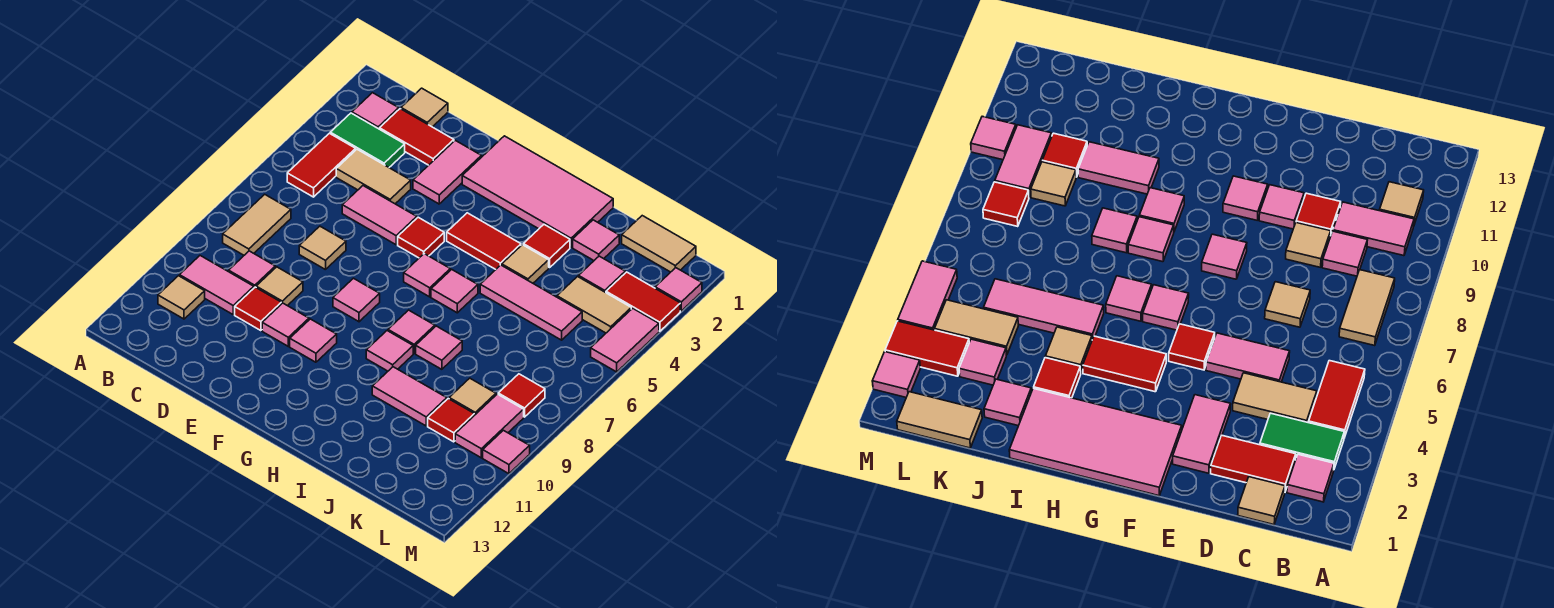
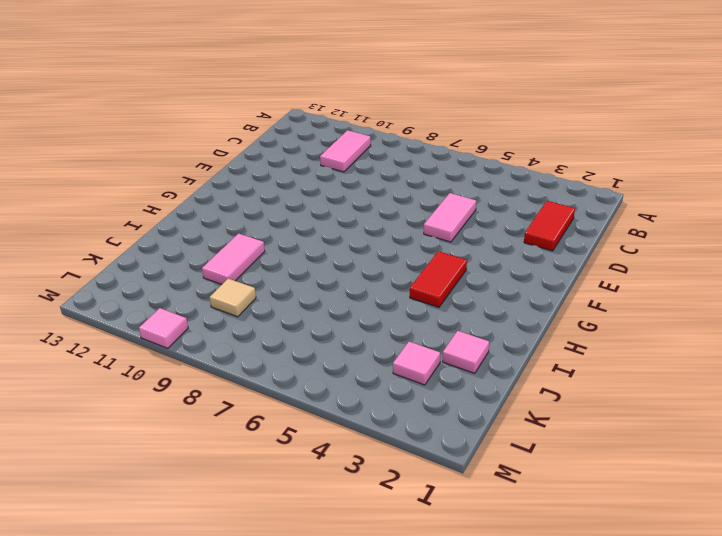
none -> pink 1x1 tile [352,93,399,129]
none -> green 1x2 tile [330,113,405,167]
none -> red 1x2 tile [287,133,356,197]
none -> tan 1x2 tile [223,194,291,255]

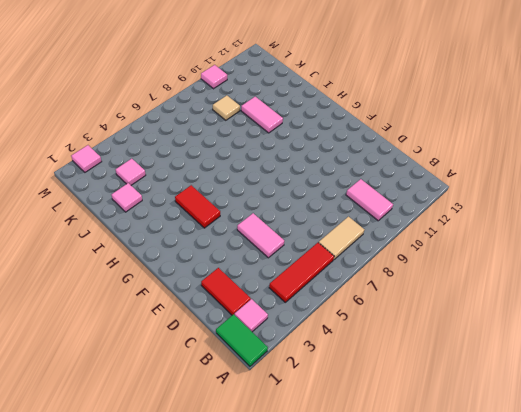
green 1x2 tile [216,314,268,366] -> green 1x2 tile moved to [330,113,405,167]
red 1x3 tile [269,243,334,302] -> red 1x2 tile [287,133,356,197]
none -> tan 1x1 tile [158,276,205,319]
none -> tan 1x1 tile [401,88,448,127]
none -> tan 1x2 tile [336,149,411,204]
none -> pink 1x1 tile [229,251,275,288]

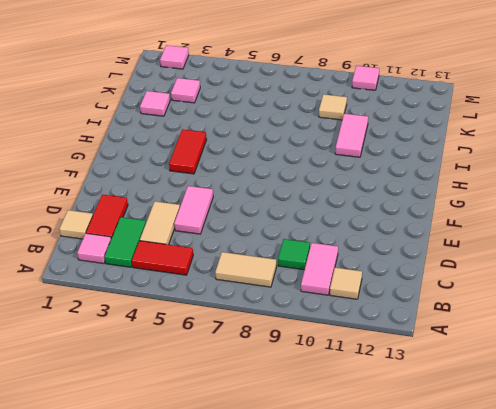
green 1x1 tile [278,239,310,270] -> pink 1x1 tile [229,251,275,288]
none -> tan 1x1 tile [299,226,346,270]
none -> tan 1x1 tile [256,267,303,306]
none -> red 1x1 tile [235,287,281,331]
none -> pink 1x2 tile [413,140,481,204]

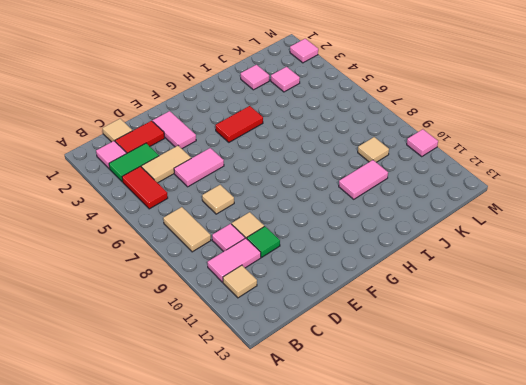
green 1x1 tile [247,226,280,257] -> red 1x1 tile [235,287,281,331]
none -> pink 1x1 tile [262,303,309,346]
none -> pink 2x4 tile [462,136,613,247]
none -> red 1x1 tile [398,217,444,258]
none -> pink 1x1 tile [333,278,380,322]

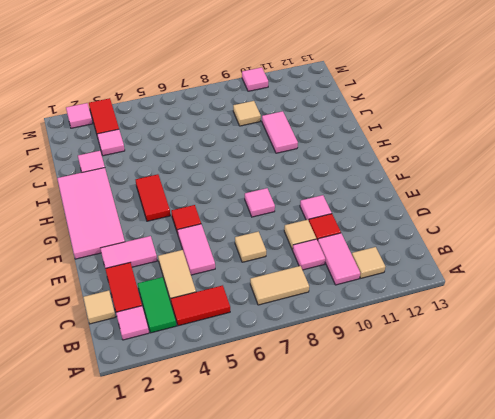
none -> pink 1x1 tile [290,319,337,362]
none -> pink 1x1 tile [404,254,450,297]
none -> pink 1x1 tile [431,269,478,313]
none -> pink 1x1 tile [388,310,435,353]

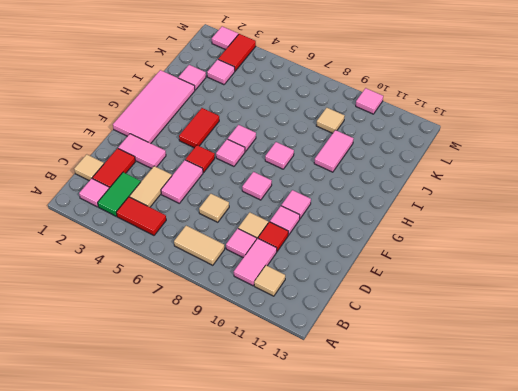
none -> pink 1x1 tile [366,331,413,371]
none -> red 1x1 tile [523,225,570,268]
none -> tan 1x1 tile [502,245,549,283]
none -> pink 1x3 tile [480,265,582,340]

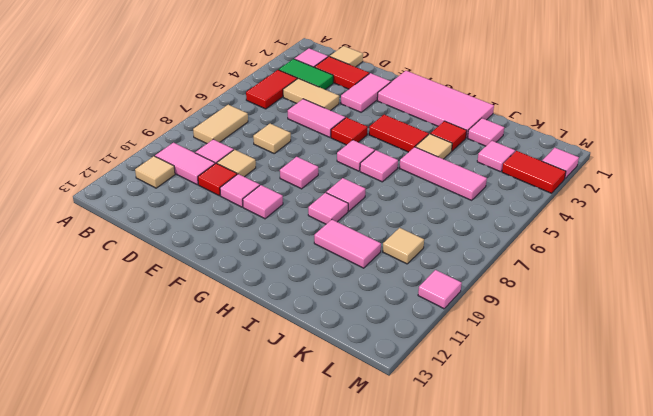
none -> pink 1x1 tile [416,326,462,369]
none -> tan 1x2 tile [622,216,696,272]
none -> tan 1x2 tile [557,277,631,333]
none -> red 1x1 tile [428,399,474,442]

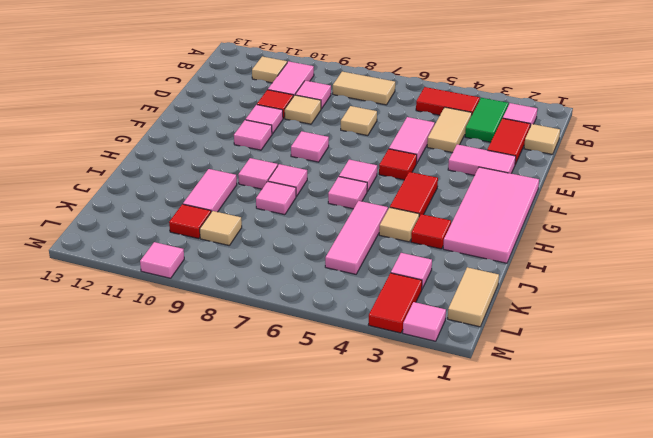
none -> pink 1x1 tile [573,220,619,260]
none -> tan 1x2 tile [557,277,631,333]
none -> red 1x1 tile [498,374,545,417]
none -> pink 1x2 tile [455,394,524,458]

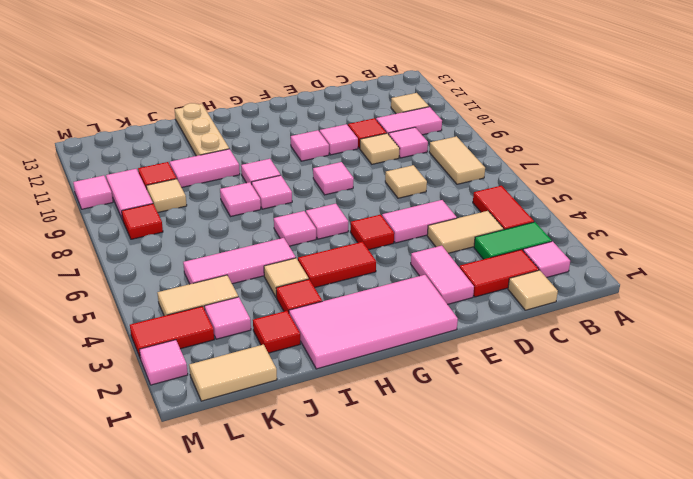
tan 1x3 plate [175,103,229,156] -> none
red 1x1 tile [253,311,300,353] -> pink 1x1 tile [573,220,619,260]
none -> pink 1x2 tile [591,308,659,372]

